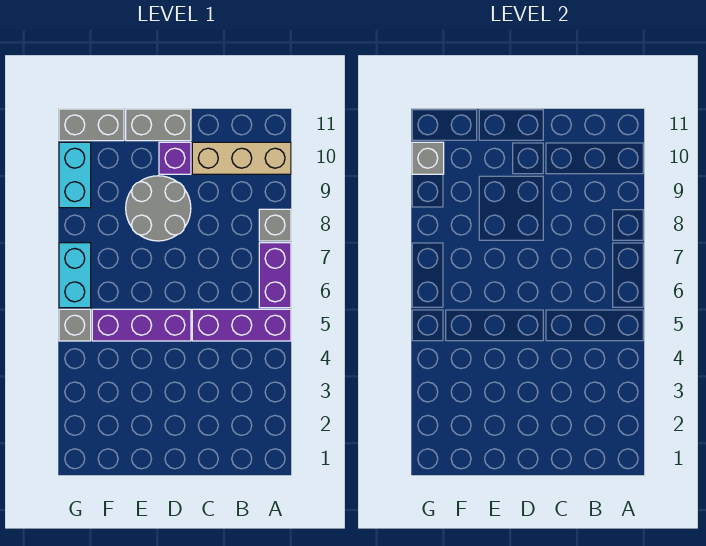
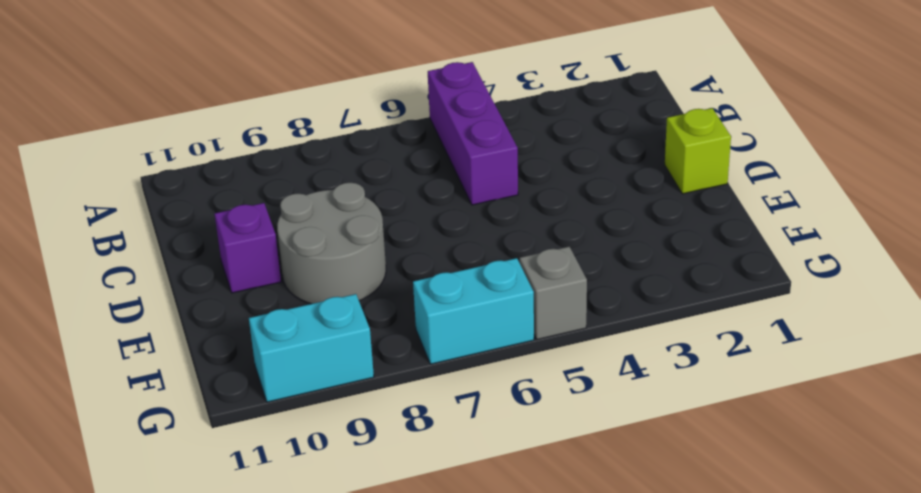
lime 1x1 brick [665,108,731,194] -> none
none -> purple 1x2 brick [259,243,291,308]
none -> grey 1x1 brick [259,209,291,241]
none -> tan 1x3 brick [192,142,291,174]

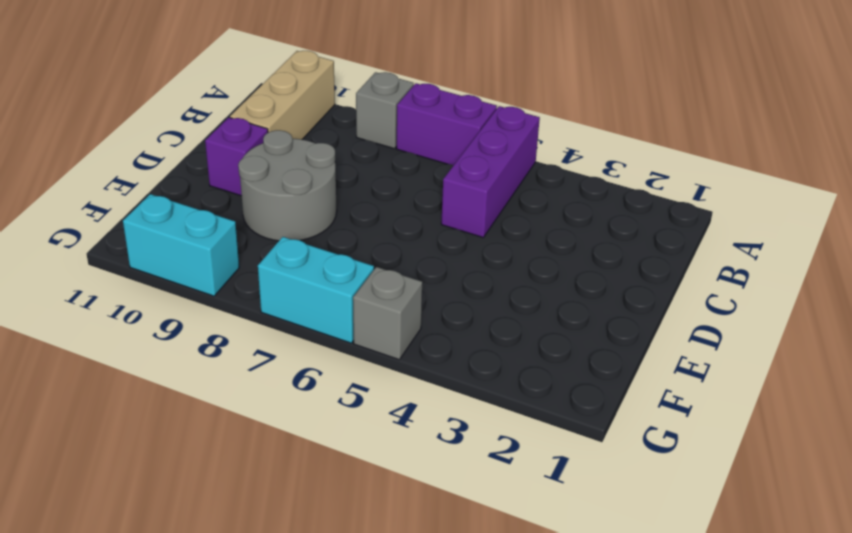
none -> purple 1x3 brick [92,309,191,341]
none -> grey 1x2 brick [126,109,191,141]
none -> grey 1x2 brick [59,109,124,141]

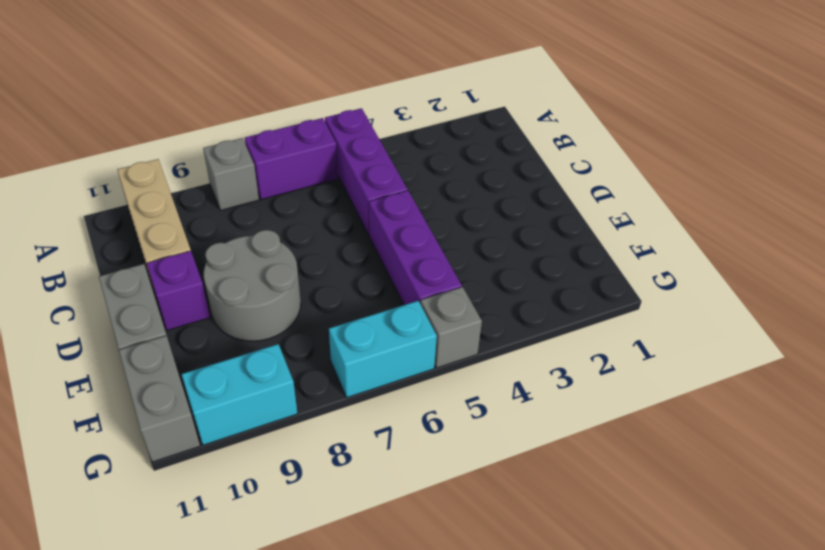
none -> grey 1x1 brick [412,142,444,174]

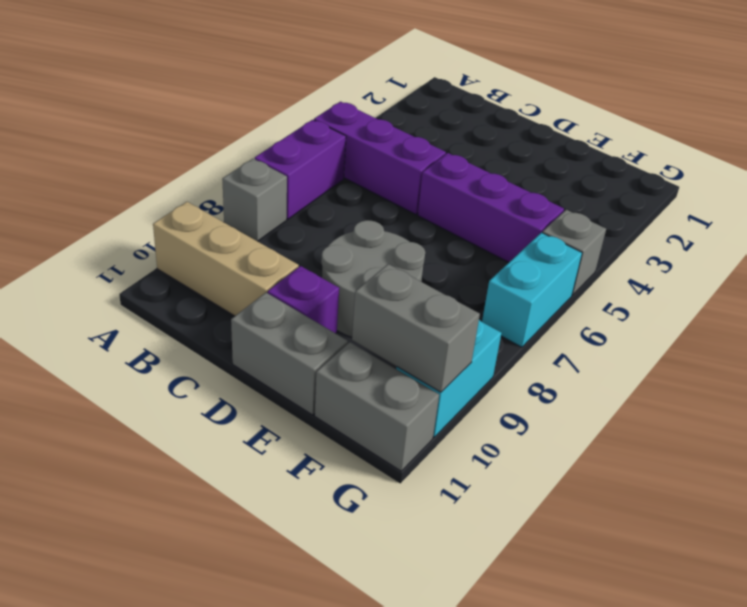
grey 1x2 brick [352,264,480,392] -> grey 1x1 brick [412,142,444,174]

